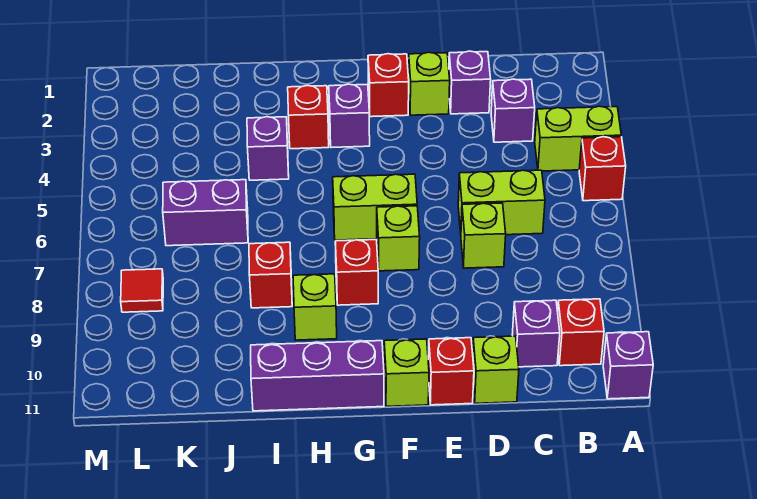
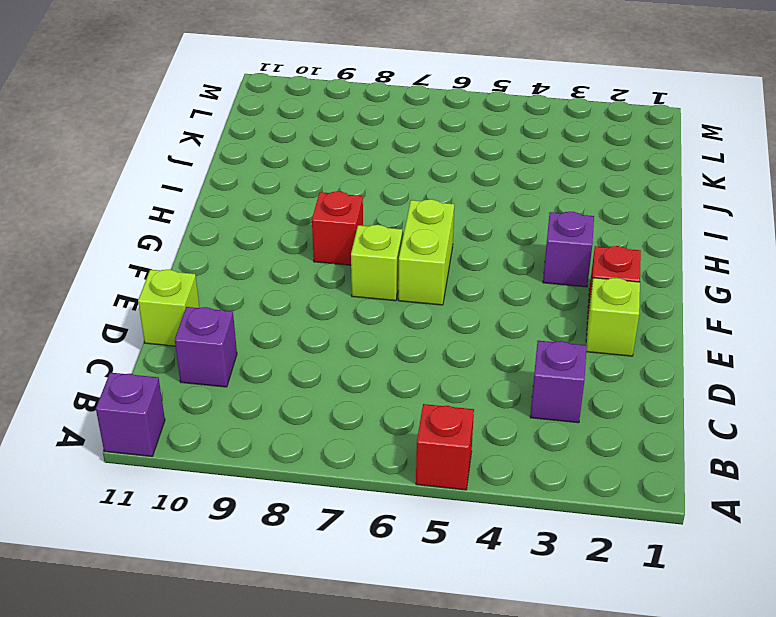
none -> lime 1x2 brick [535,106,621,171]
none -> red 1x1 brick [557,299,604,366]
none -> lime 1x2 brick [458,170,545,235]

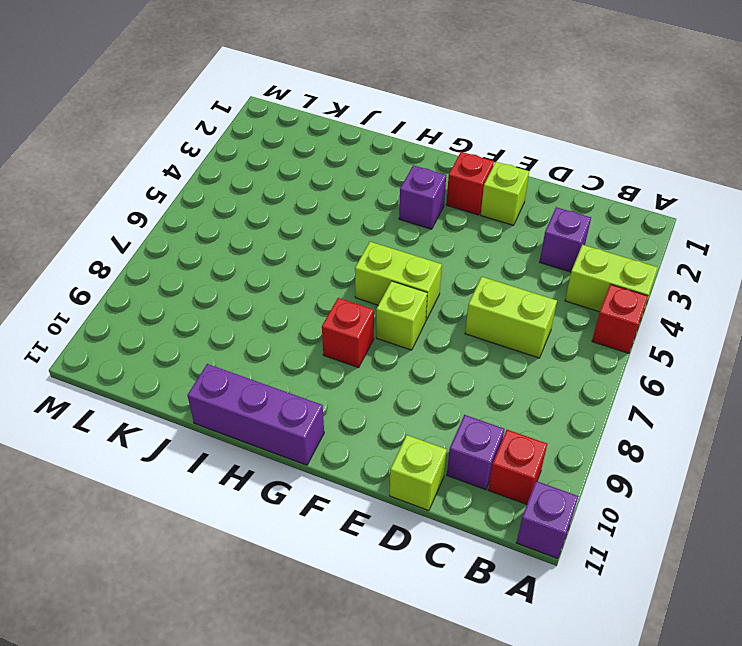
none -> purple 1x1 brick [449,51,491,114]
none -> lime 1x1 brick [461,203,506,268]
none -> red 1x1 brick [428,338,474,405]

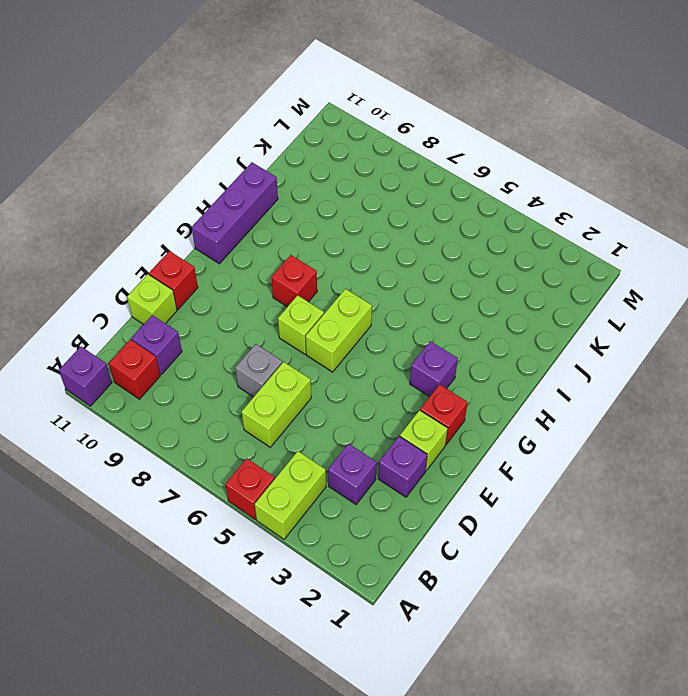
grey 1x1 brick [235,344,282,397] -> lime 1x1 brick [461,203,506,268]
none -> lime 1x1 brick [384,339,429,406]
none -> red 1x1 brick [288,85,329,149]
none -> lime 1x1 brick [293,274,337,340]

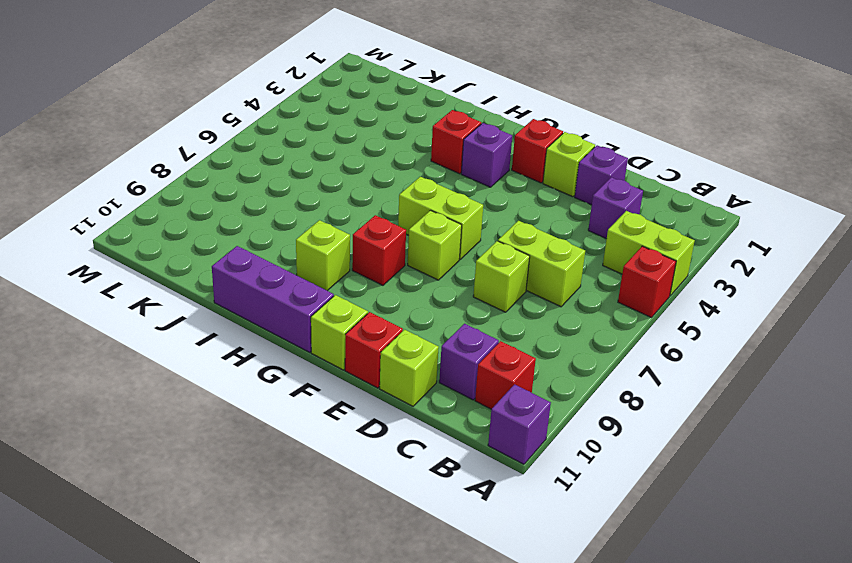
none -> purple 1x1 brick [247,117,289,180]
none -> red 1x1 brick [249,242,292,308]
none -> purple 1x2 brick [163,180,248,246]

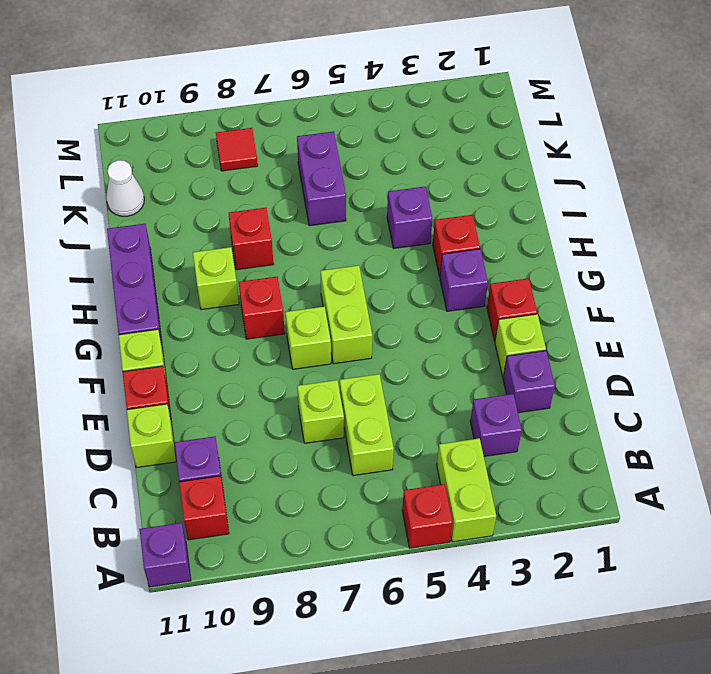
white 1x1 cone [106,160,144,216] -> none

